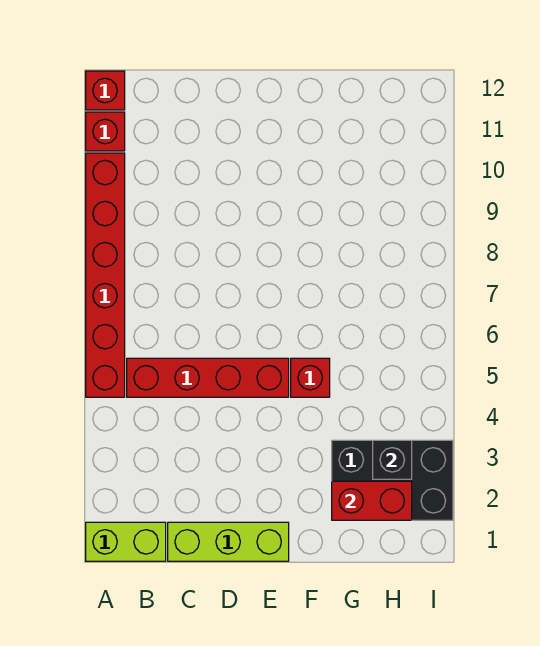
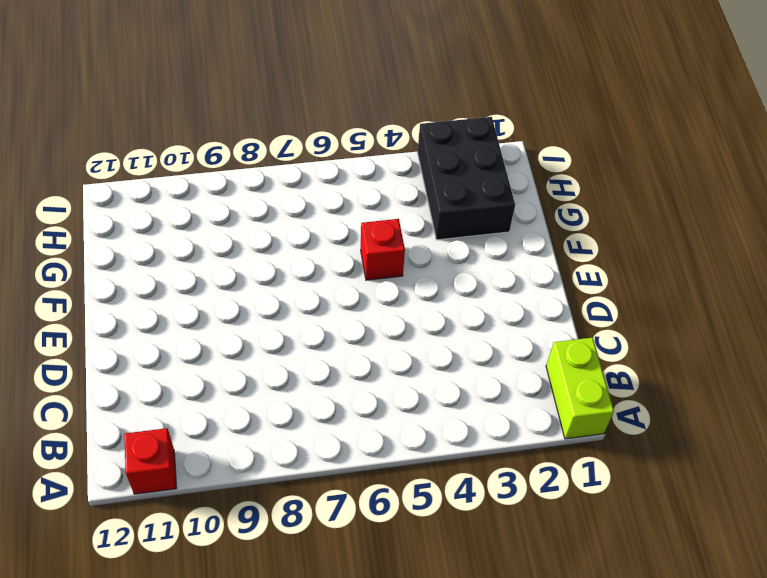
none -> red 1x6 brick [86,153,125,397]
none -> red 1x1 brick [86,71,125,110]

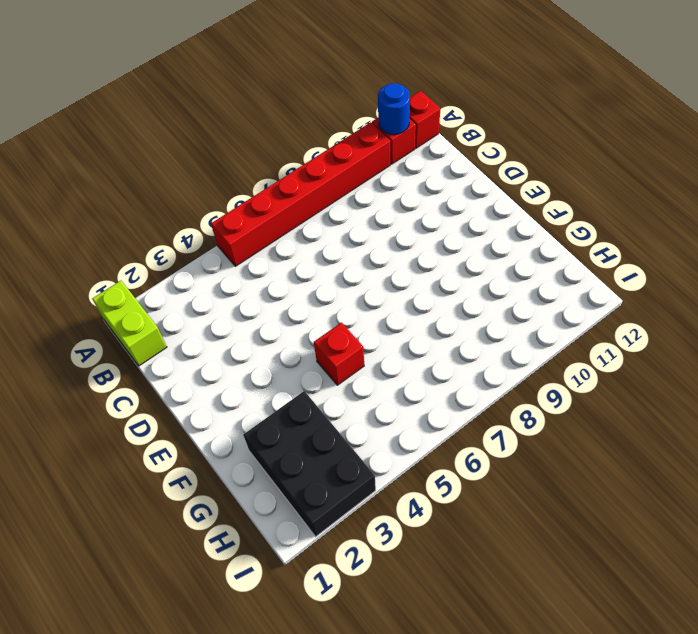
blue 1x1 round brick [378,83,410,135] -> none
none -> red 1x4 brick [127,358,289,397]
none -> lime 1x3 brick [168,522,289,561]

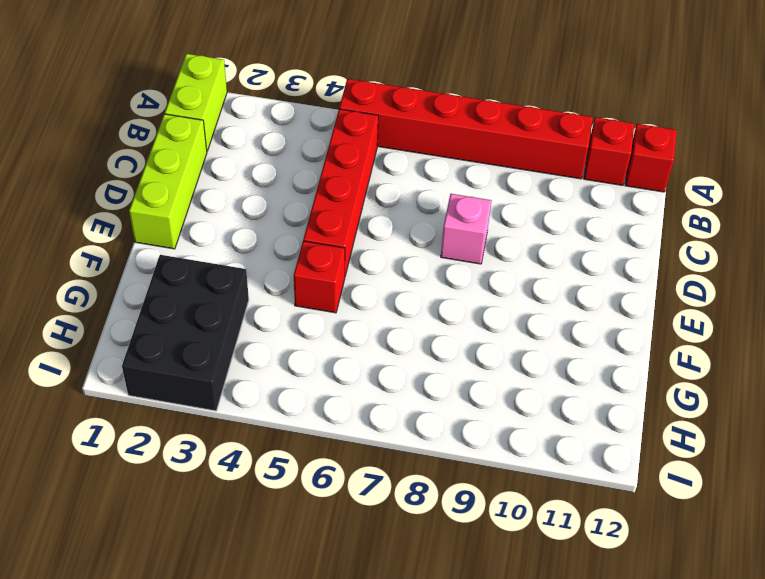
pink 1x1 brick [441,194,492,264] -> none
none -> red 1x2 brick [332,481,412,520]
none -> black 1x1 brick [373,440,412,479]

